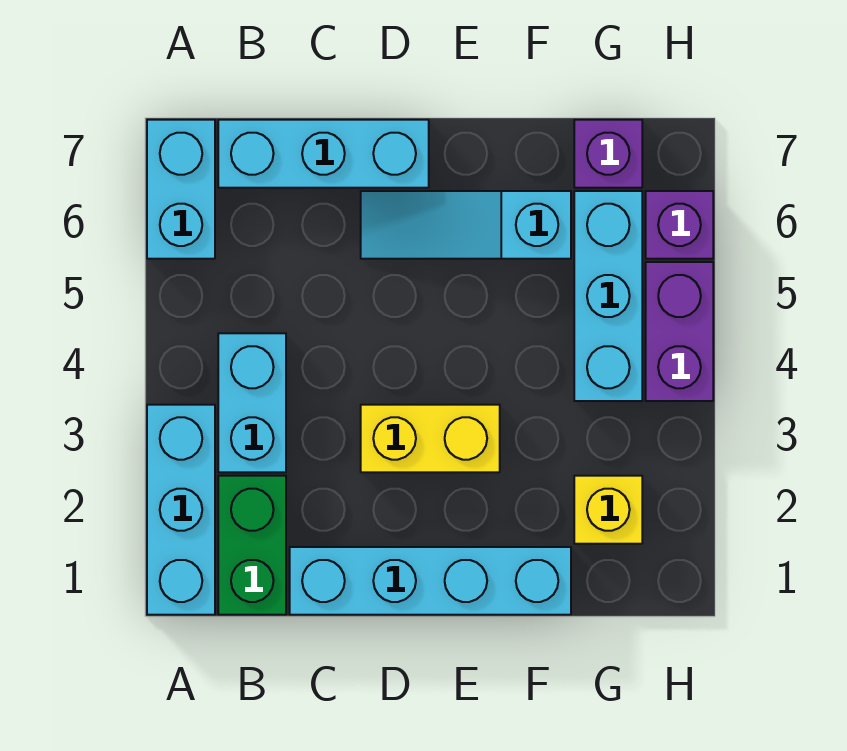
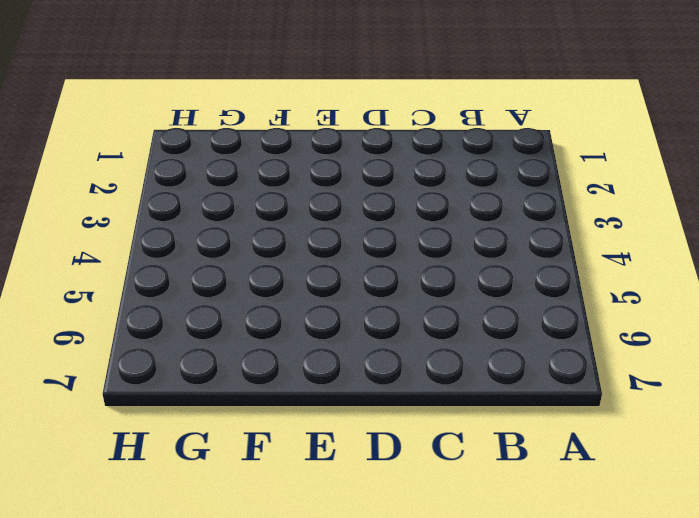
none -> cyan 1x3 brick [147,405,215,615]
none -> cyan 1x2 brick [147,120,215,259]
none -> green 1x2 brick [218,476,286,615]

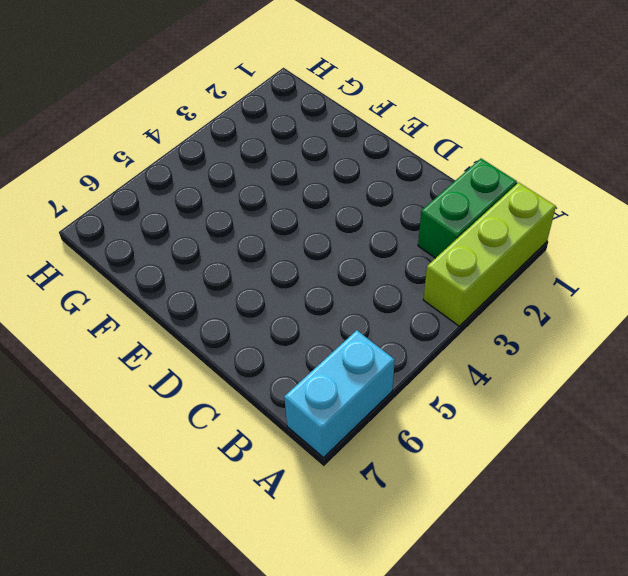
lime 1x3 brick [423,183,556,326] -> cyan 1x3 brick [147,405,215,615]
none -> cyan 1x2 brick [218,333,286,472]
none -> cyan 1x3 brick [218,120,429,188]
none -> cyan 1x4 brick [290,547,571,615]

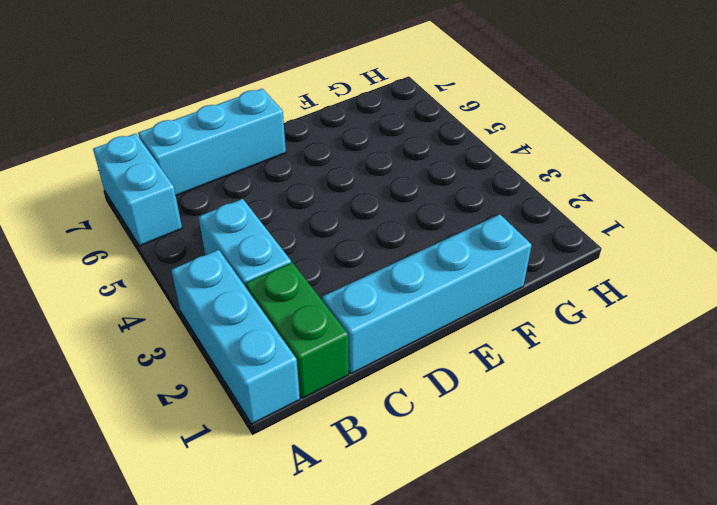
none -> yellow 1x2 brick [361,405,500,472]
none -> cyan 1x3 slope [361,191,571,259]
none -> yellow 1x1 brick [574,476,642,544]

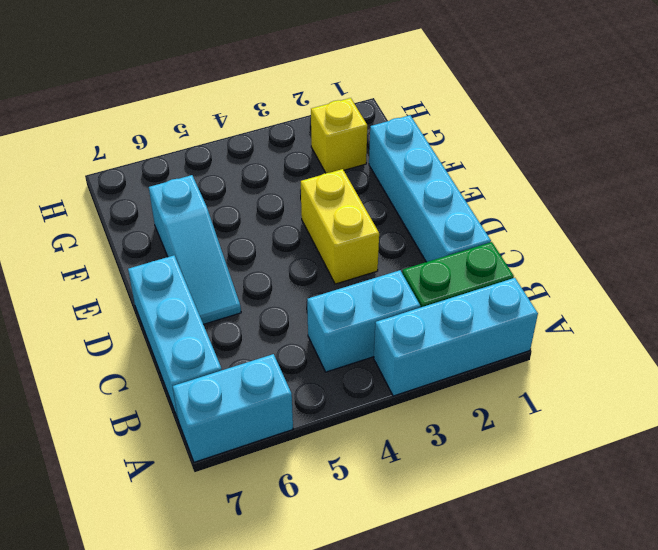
none -> cyan 1x3 brick [574,191,642,401]
none -> purple 1x1 brick [574,120,642,188]
none -> purple 1x2 brick [646,262,713,401]

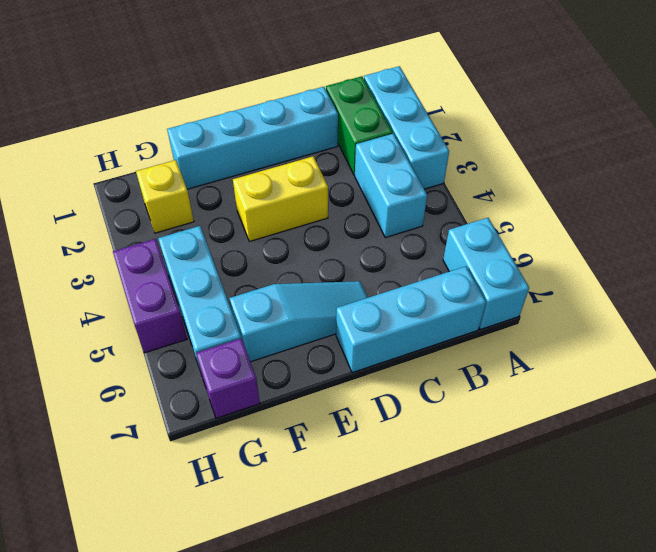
none -> purple 1x1 brick [646,191,713,259]

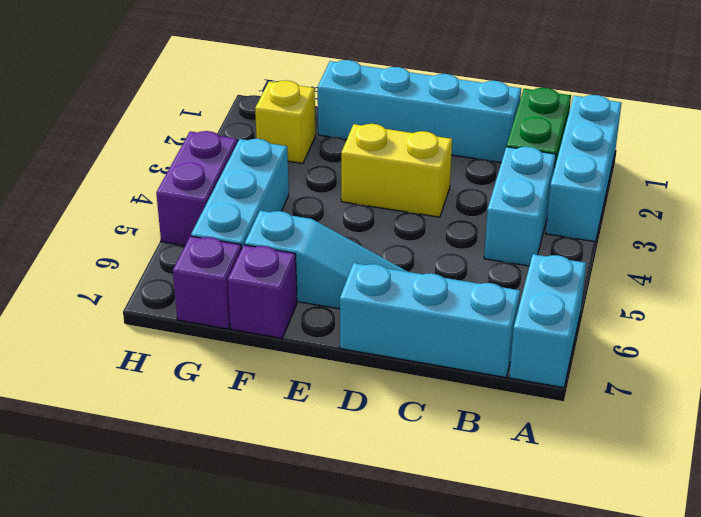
purple 1x1 brick [228,245,297,338] -> purple 1x1 brick moved to [646,191,713,259]

